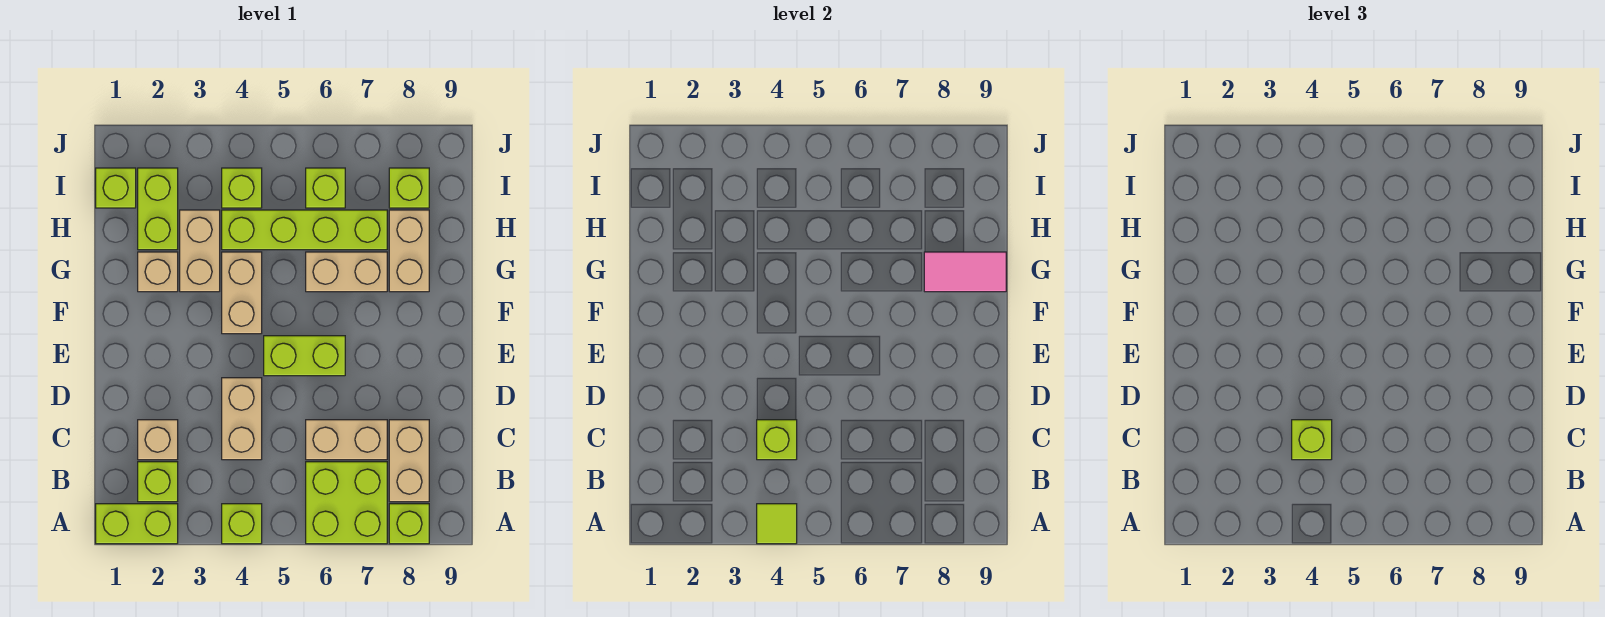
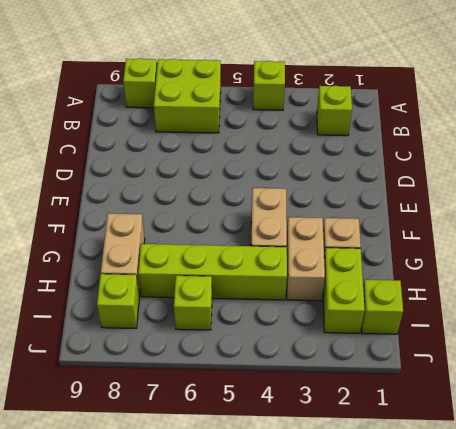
none -> lime 1x2 brick [96,504,178,544]
none -> tan 1x2 brick [389,420,429,502]
none -> tan 1x1 brick [138,420,178,460]

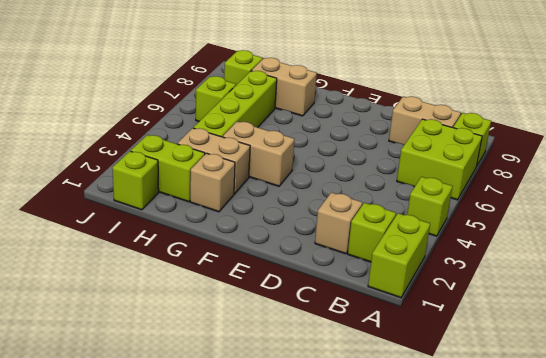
none -> tan 1x2 brick [222,378,262,460]
none -> tan 1x2 brick [306,420,387,460]
none -> lime 1x2 brick [264,336,345,376]

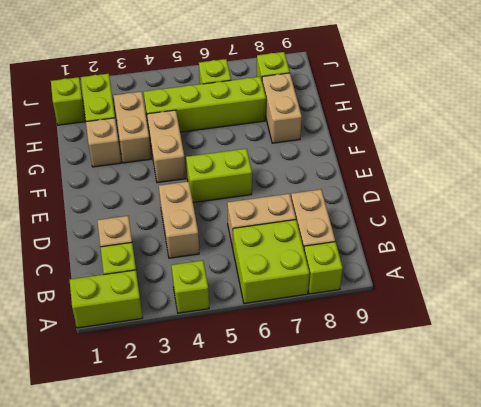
none -> tan 1x2 brick [306,252,387,292]
none -> lime 1x1 brick [222,168,262,208]
none -> lime 1x1 tile [757,504,797,544]

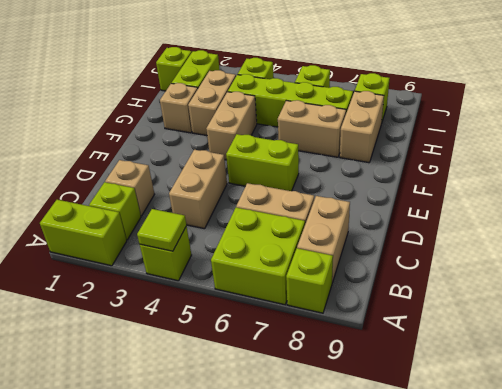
none -> lime 1x1 brick [757,420,797,460]
none -> pink 1x2 tile [924,252,1006,292]
none -> lime 1x1 brick [1292,420,1332,460]

